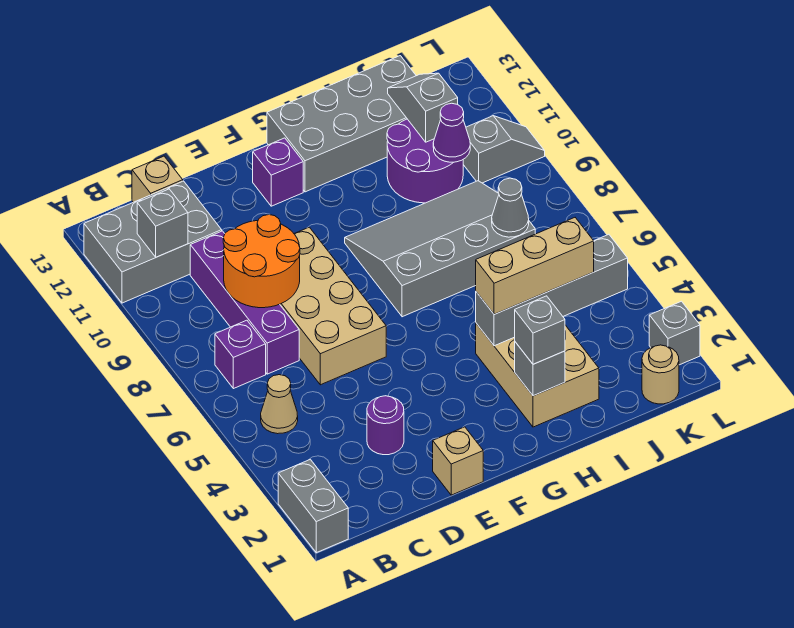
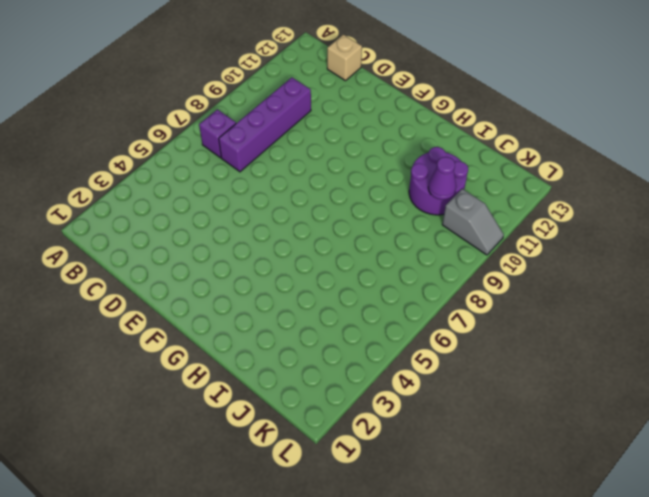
none -> grey 1x2 brick [278,459,348,553]
none -> grey 2x3 brick [84,181,222,303]
none -> tan 1x1 cone [261,375,298,434]

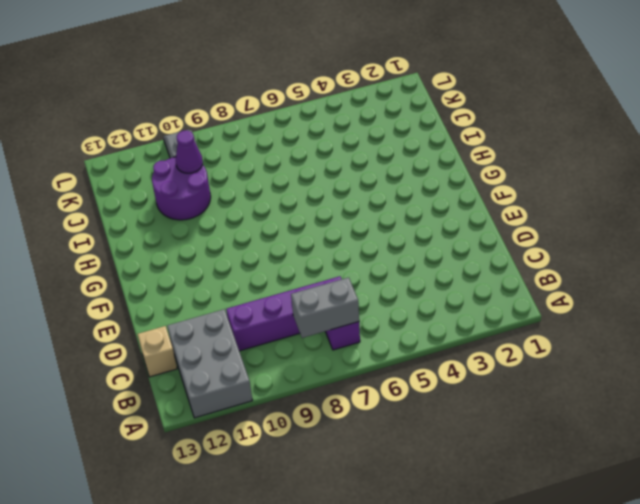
grey 1x2 brick [291,278,359,338] -> grey 1x2 brick moved to [278,459,348,553]
none -> tan 1x1 cone [261,375,298,434]
none -> purple 1x1 round brick [367,396,404,455]
none -> tan 2x4 brick [280,227,386,385]

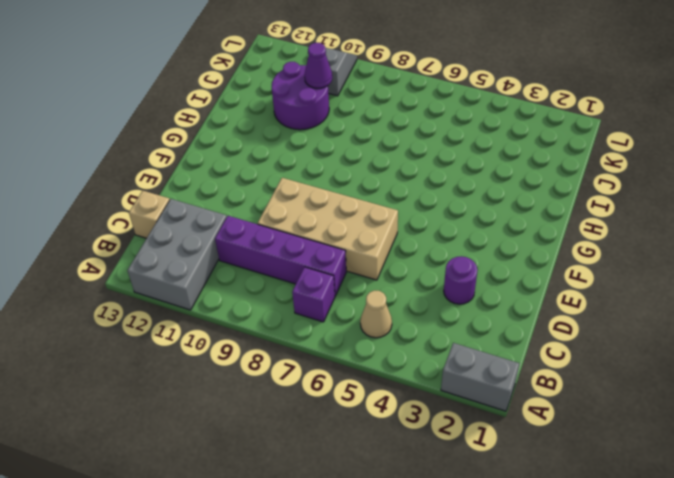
none -> tan 1x1 brick [433,427,483,495]
none -> purple 1x1 brick [253,138,303,206]
none -> grey 3x4 slope [345,181,535,317]

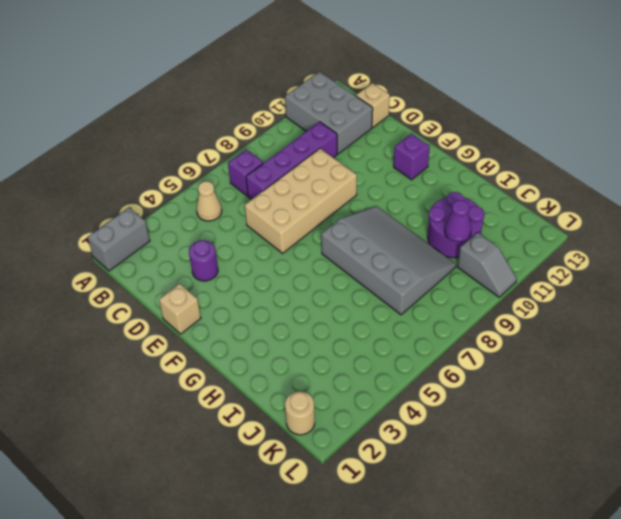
none -> grey 2x4 brick [267,56,416,192]
none -> tan 2x3 brick [476,323,599,427]
none -> grey 1x1 brick [649,301,700,365]

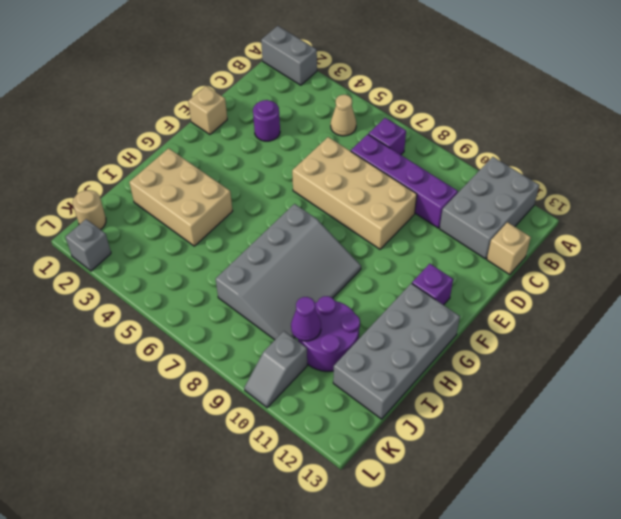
none -> grey 1x1 brick [137,189,188,257]
none -> orange 2x2 round brick [223,215,300,308]
none -> grey 1x1 brick [515,342,565,396]

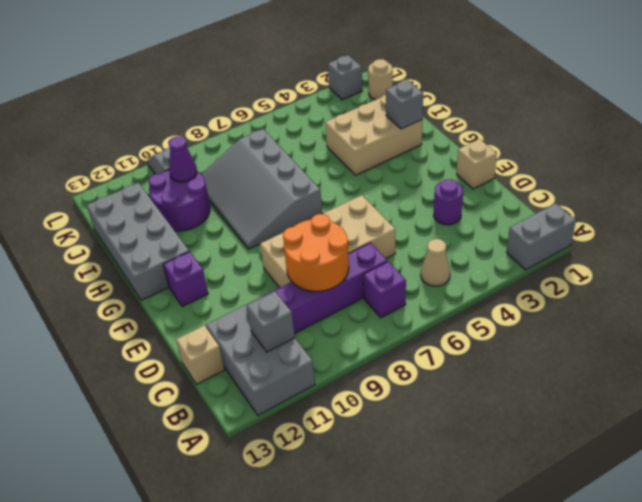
none -> grey 1x4 brick [476,234,628,346]
none -> grey 1x1 cone [492,178,529,237]
none -> grey 1x2 slope [388,73,458,142]

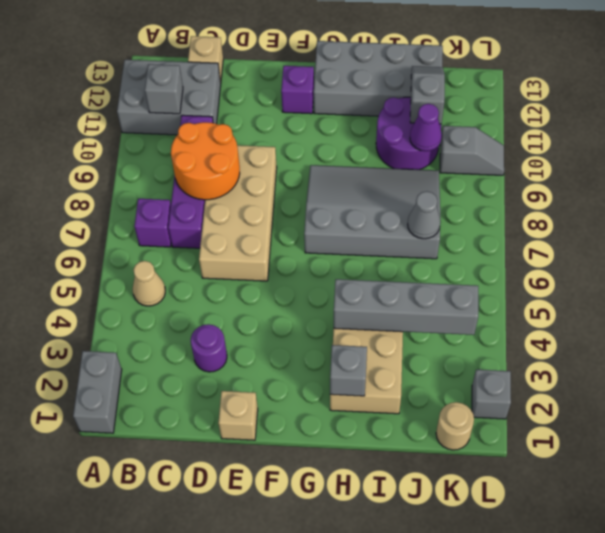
none -> grey 1x1 brick [515,296,565,364]
none -> tan 1x3 brick [476,218,594,314]

